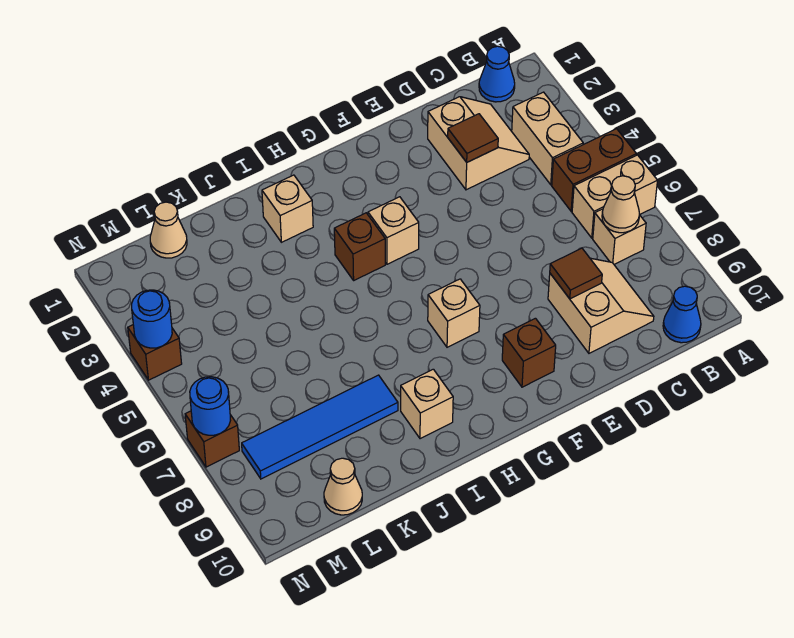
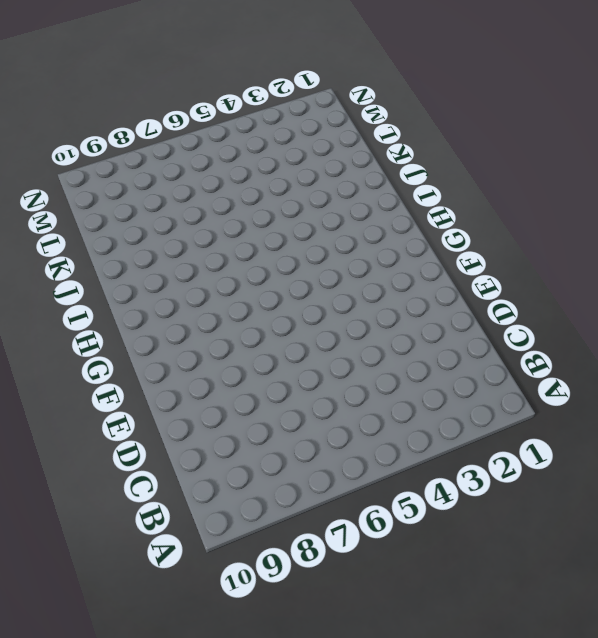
none -> brown 1x2 brick [552,129,636,211]
none -> tan 1x2 brick [572,155,657,238]
none -> blue 1x1 cone [479,46,515,102]

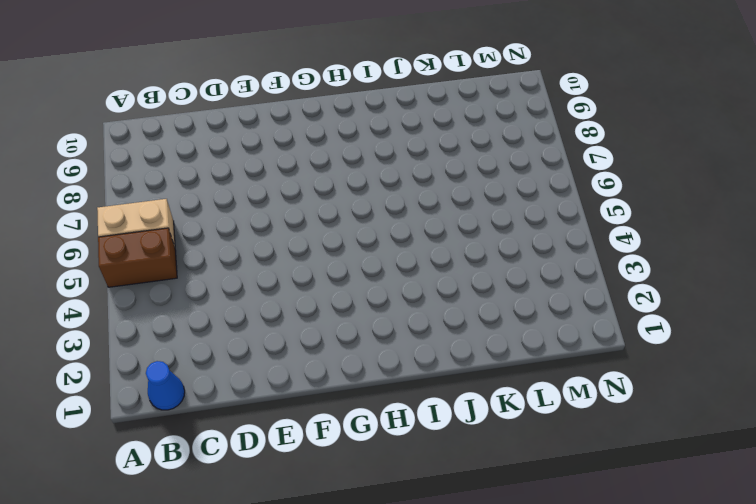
none -> tan 1x2 brick [512,92,583,185]
none -> tan 1x1 brick [593,209,646,264]
none -> blue 1x1 cone [663,286,701,343]

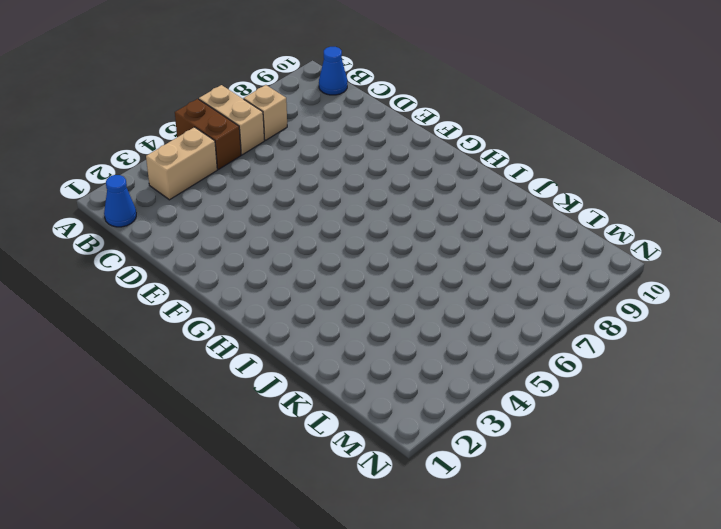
none -> tan 2x2 slope [428,97,529,190]
none -> tan 2x2 slope [548,258,654,353]
none -> brown 1x1 brick [502,318,556,387]

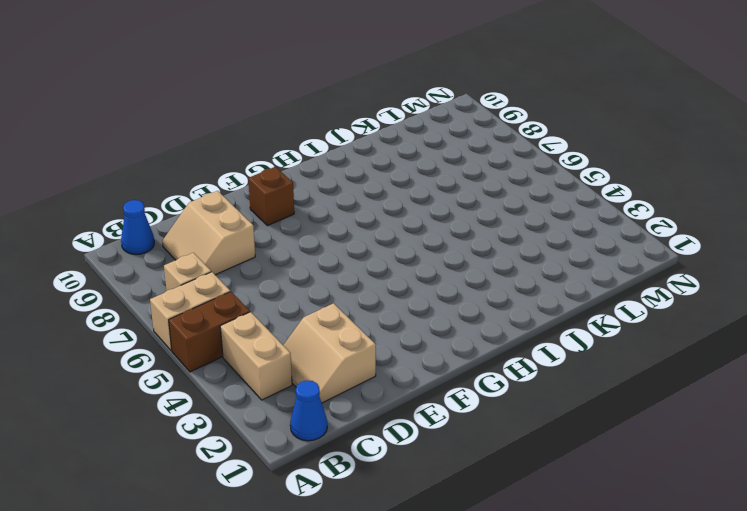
none -> tan 1x1 brick [368,197,419,264]
none -> tan 1x1 brick [428,279,480,347]
none -> brown 1x1 brick [334,213,385,280]

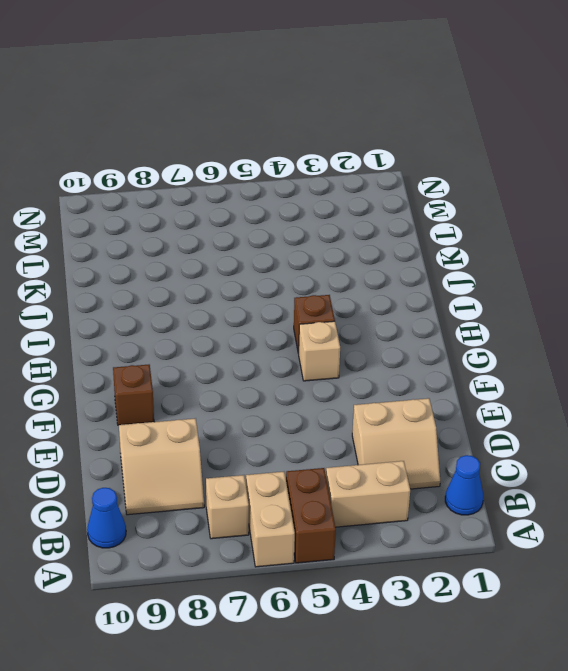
none -> tan 1x1 brick [428,279,480,347]
none -> tan 1x1 brick [262,175,313,242]
none -> tan 1x1 brick [401,369,453,439]

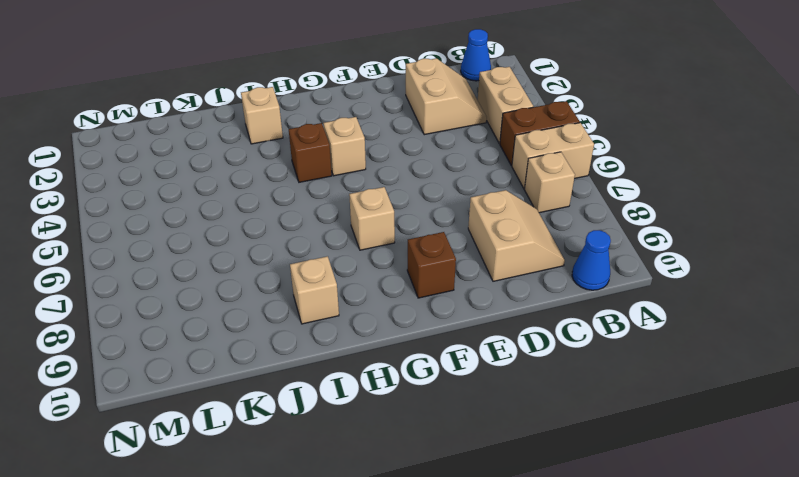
none -> blue 1x4 tile [242,375,398,479]
none -> tan 1x1 cone [150,202,187,258]
none -> tan 1x1 cone [324,458,362,515]

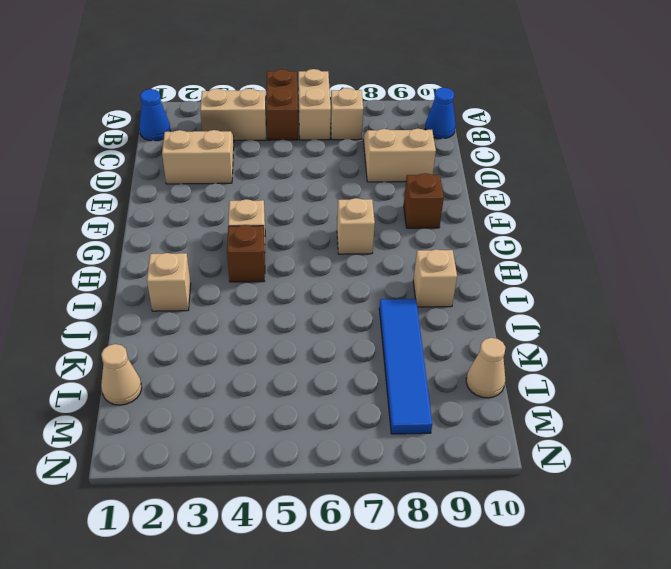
none -> brown 1x1 brick [128,325,182,380]
none -> brown 1x1 brick [185,411,239,467]
none -> tan 1x1 cone [602,176,640,233]

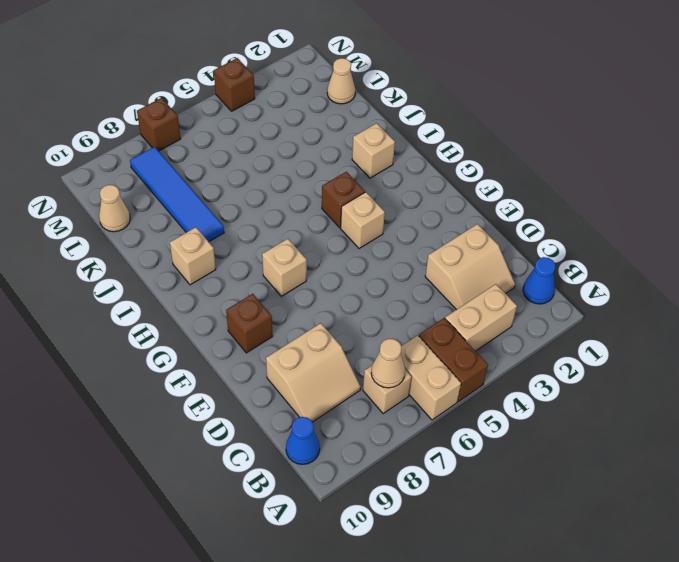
none -> brown 1x1 tile [448,114,498,162]
none -> brown 1x1 tile [550,248,602,299]
none -> blue 1x1 round brick [132,290,172,348]

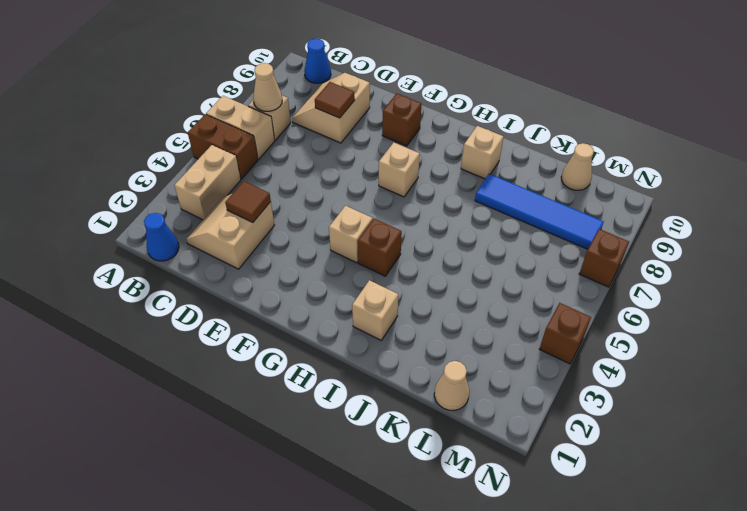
none -> blue 1x1 round brick [132,290,172,348]
none -> blue 1x1 round brick [190,377,230,435]

